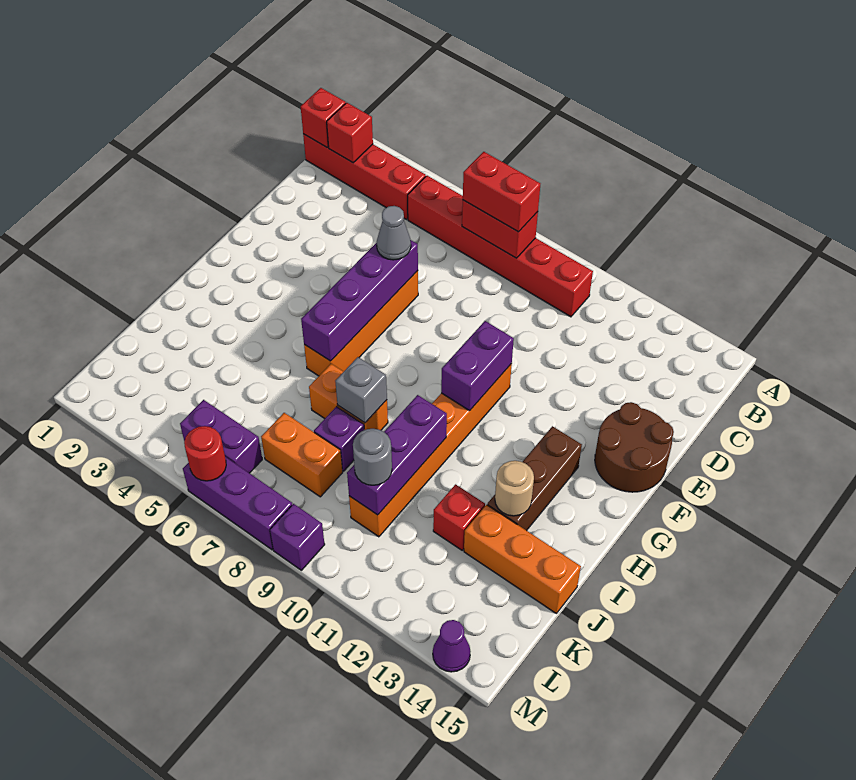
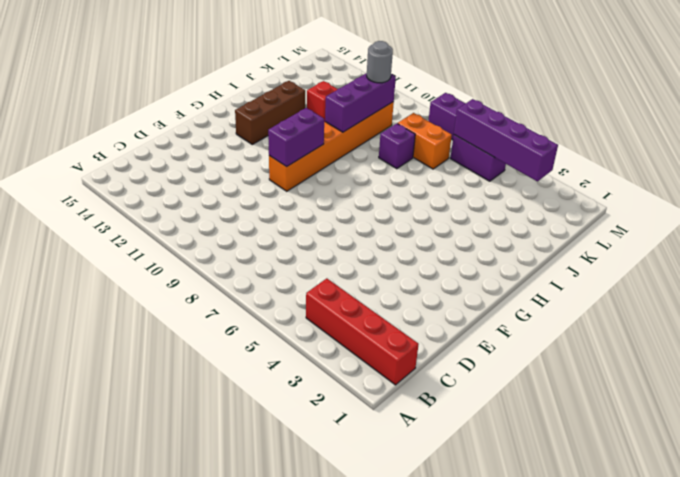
purple 1x4 brick [454,99,558,181] -> purple 1x4 brick turned to [301,240,418,361]
none -> red 1x6 brick [408,176,593,317]
none -> orange 1x4 brick [304,271,418,376]
none -> brown 2x2 round brick [595,402,674,492]

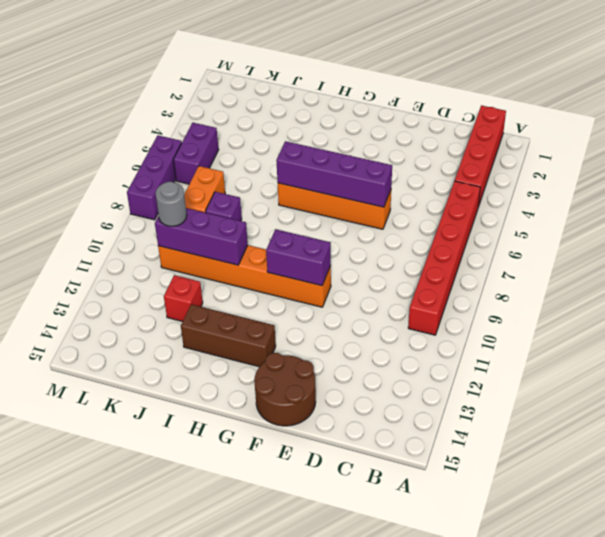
none -> orange 1x2 brick [309,364,388,430]
none -> orange 1x3 brick [464,505,581,613]
none -> purple 1x1 brick [270,504,325,570]

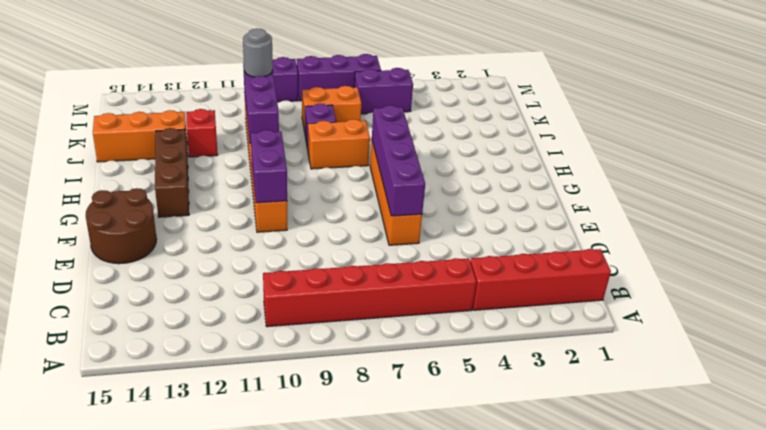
none -> purple 1x1 cone [433,620,471,672]
none -> red 1x1 brick [301,88,346,147]
none -> red 1x1 brick [327,103,373,163]

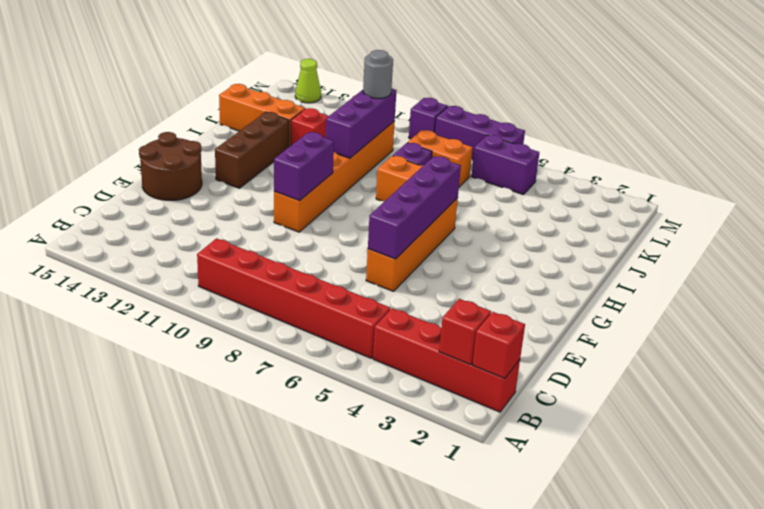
lime 1x1 cone [295,59,321,103] -> purple 1x1 cone [433,620,471,672]
none -> red 1x2 brick [462,200,538,258]
none -> grey 1x1 brick [335,357,387,423]
none -> tan 1x1 round brick [495,461,534,516]

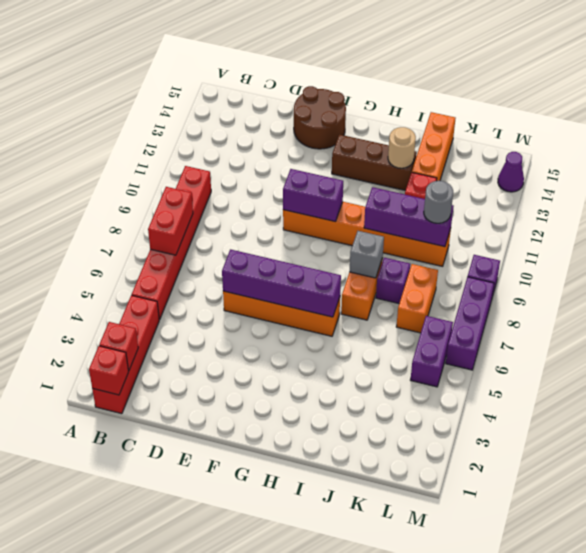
none -> red 1x1 round brick [184,426,226,481]
none -> red 1x2 brick [463,152,540,232]
none -> grey 1x1 cone [377,206,411,260]

